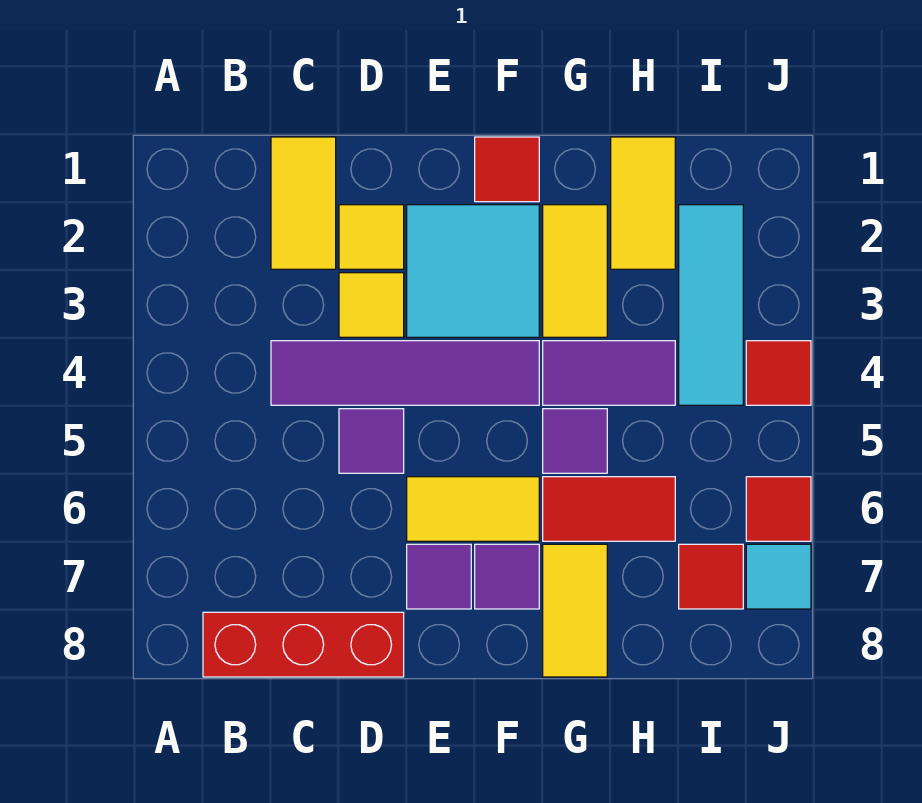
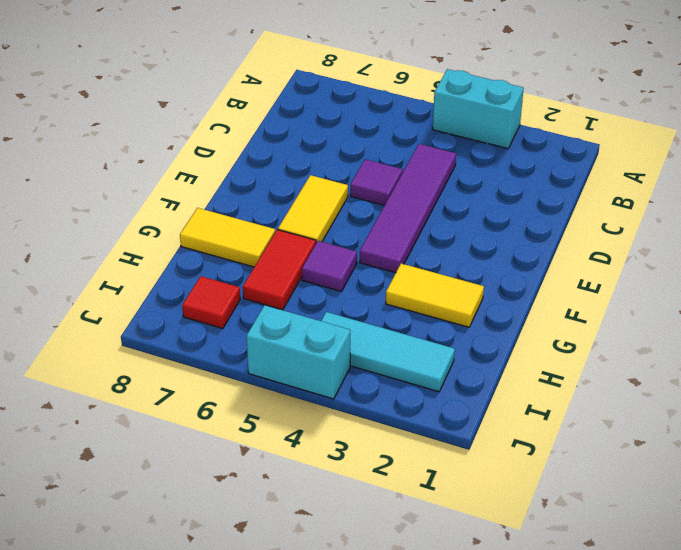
cyan 1x2 brick [433,69,524,149] -> none
cyan 1x2 brick [246,305,350,399] -> red 1x1 tile [746,341,811,405]
none -> red 1x3 brick [203,612,404,677]
none -> yellow 1x2 tile [271,137,336,269]
none -> yellow 1x1 tile [339,205,404,269]

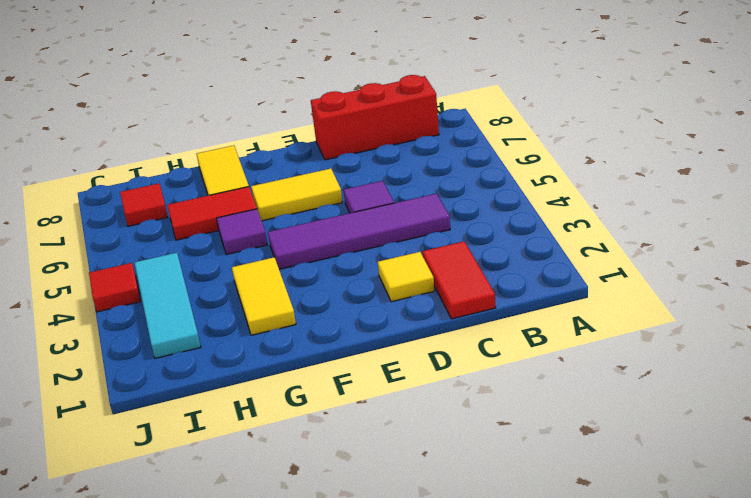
red 1x2 tile [422,241,496,319] -> yellow 1x2 tile [271,137,336,269]
none -> yellow 1x1 tile [339,273,404,337]
none -> cyan 2x2 tile [407,205,539,337]
none -> purple 1x1 tile [407,544,471,609]

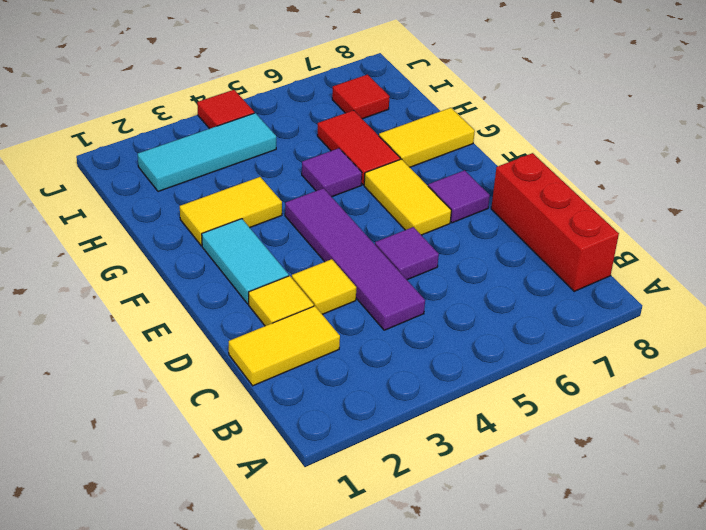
cyan 1x2 tile [202,219,289,304] -> cyan 2x2 tile [407,205,539,337]
none -> red 1x1 tile [475,137,539,202]
none -> purple 1x1 tile [475,544,539,609]
none -> purple 1x2 tile [543,341,675,405]

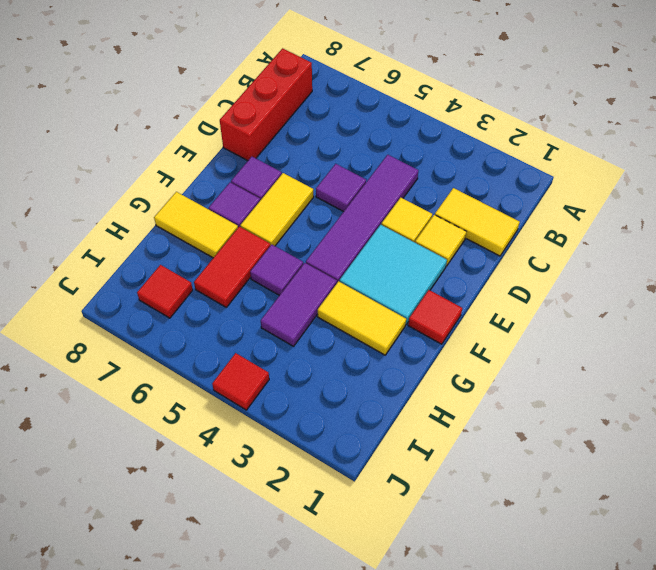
none -> yellow 1x2 tile [611,137,675,269]
none -> cyan 1x3 tile [679,205,743,405]
none -> red 1x1 tile [746,477,811,541]

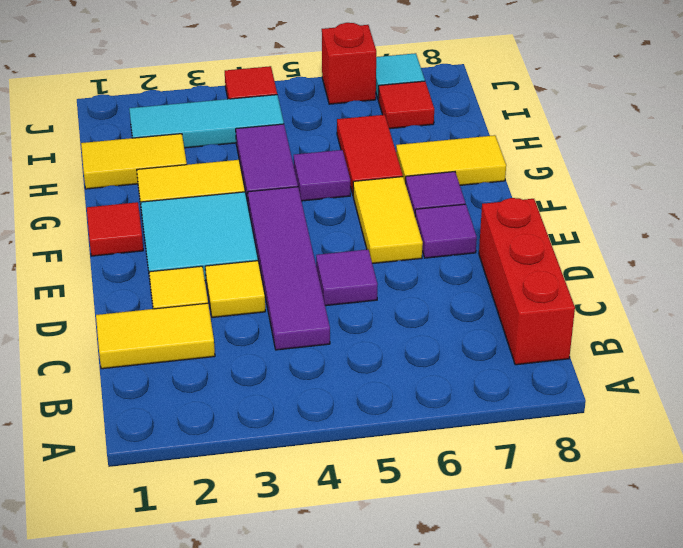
red 1x1 brick [322,23,376,104] -> red 1x1 tile [746,477,811,541]

